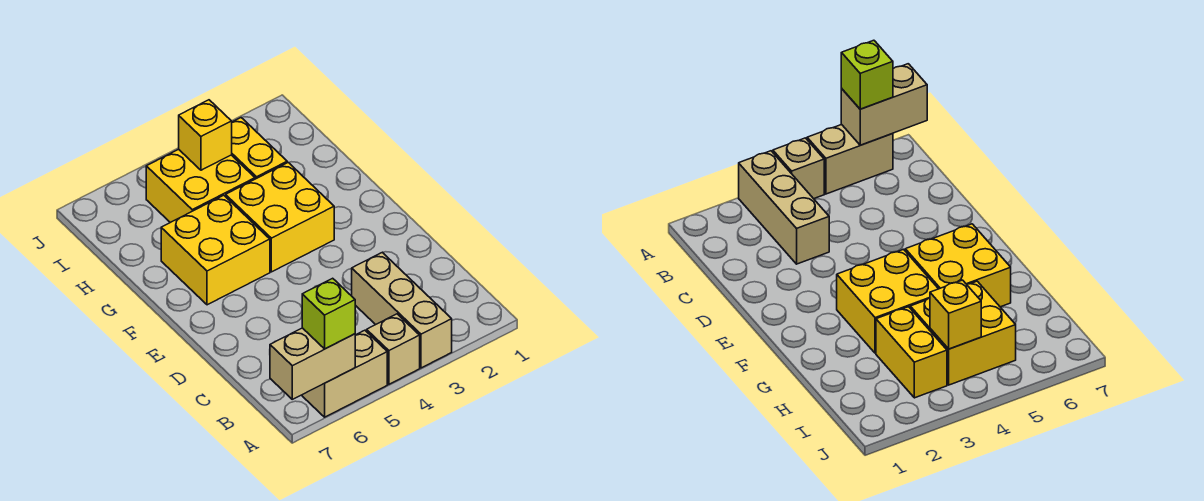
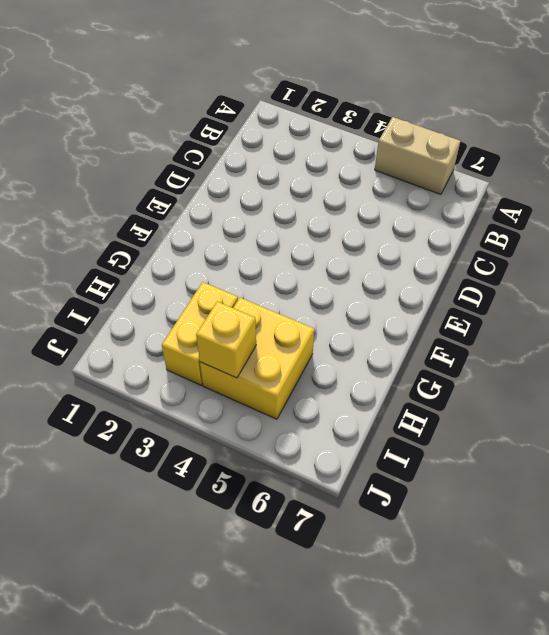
none -> tan 1x3 brick [352,252,452,368]
none -> tan 1x1 brick [367,314,420,384]

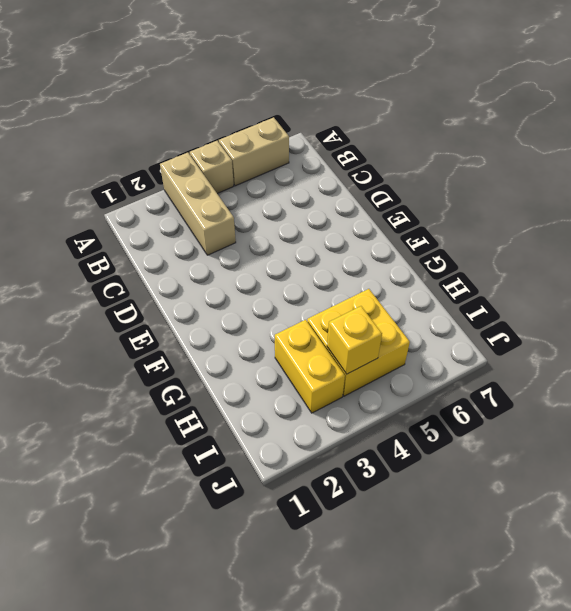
none -> yellow 2x2 brick [226,163,334,272]
none -> yellow 2x2 brick [161,195,270,305]

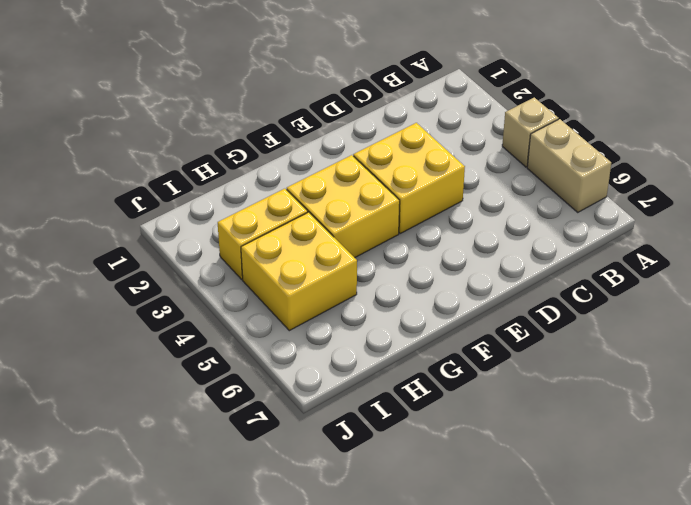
yellow 2x2 brick [353,123,465,233] -> yellow 2x2 brick moved to [161,195,270,305]
none -> tan 1x3 brick [352,252,452,368]
none -> tan 1x2 brick [270,328,355,399]

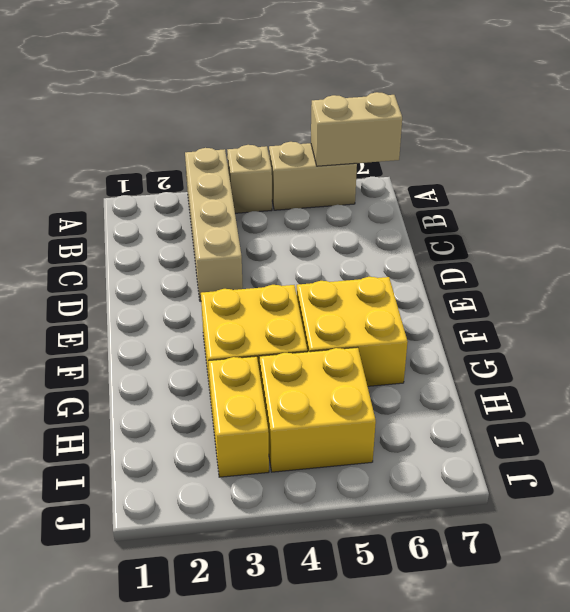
tan 1x4 brick [185,148,243,301] -> tan 1x3 brick [352,252,452,368]
none -> yellow 1x1 brick [179,100,232,170]
none -> lime 1x1 brick [302,278,355,349]

